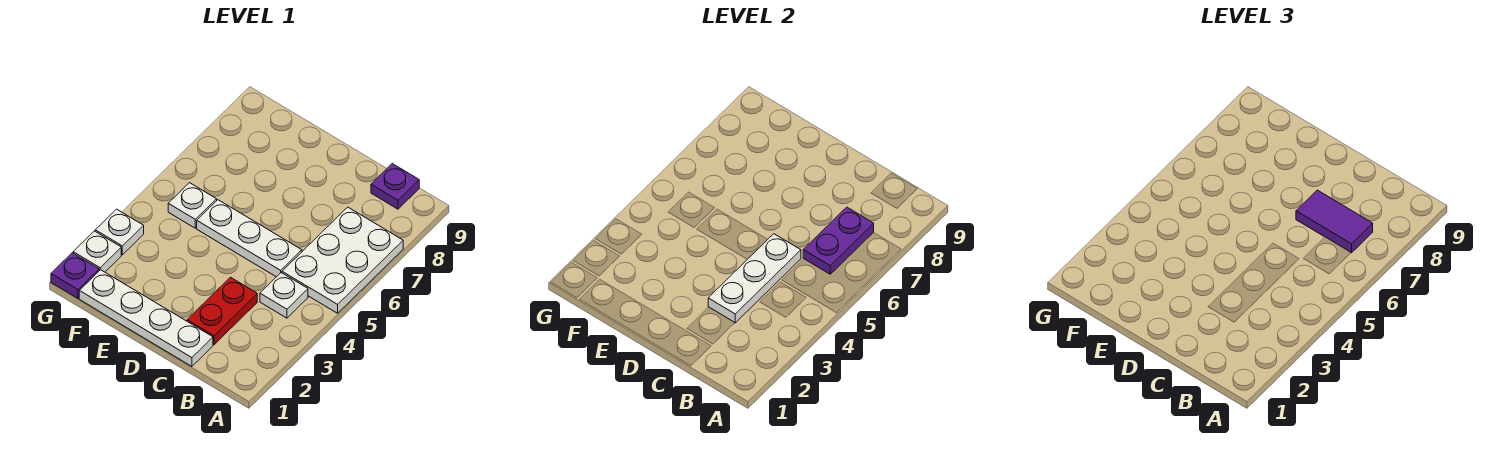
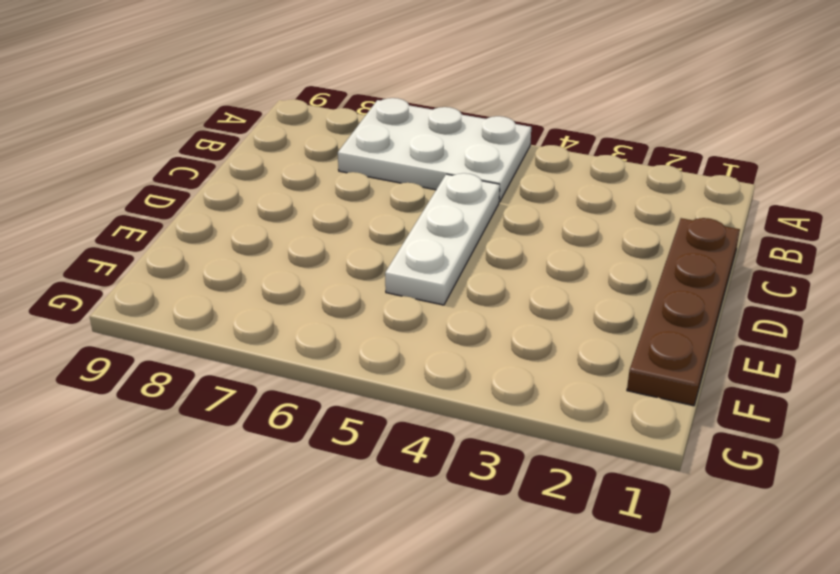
brown 1x4 plate [627,218,740,406] -> white 1x4 plate [79,270,213,366]
none -> white 1x1 plate [260,273,308,318]
none -> purple 1x1 plate [371,164,419,209]
none -> red 1x2 plate [187,277,257,345]

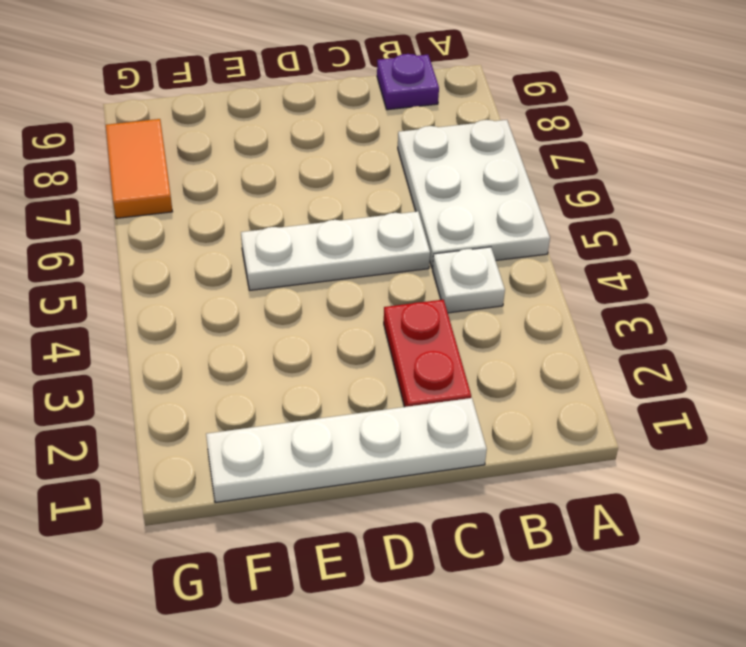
orange 1x2 tile [106,119,172,218] -> none
none -> white 1x1 plate [168,183,217,228]
none -> purple 1x1 plate [51,253,99,298]
none -> white 1x1 plate [73,231,121,272]

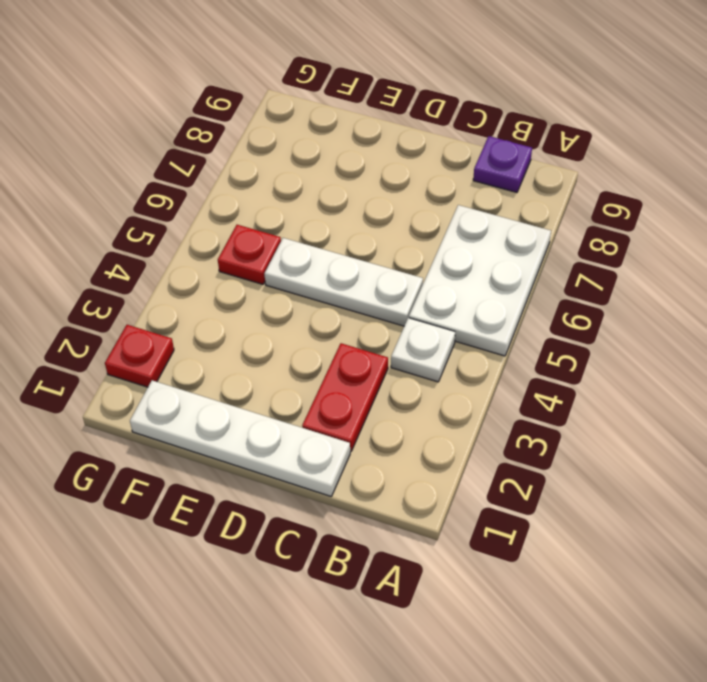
red 1x1 plate [218,225,281,284] -> white 1x1 plate [168,183,217,228]
red 1x1 plate [105,325,174,387] -> white 1x1 plate [73,231,121,272]
none -> purple 1x1 plate [51,253,99,298]
none -> white 1x1 plate [95,209,144,255]
none -> purple 1x2 plate [803,207,874,274]

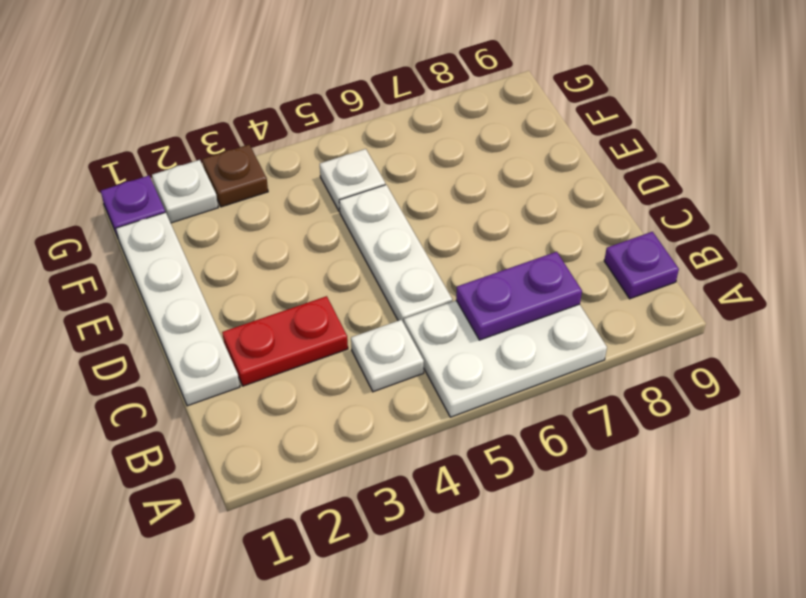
brown 1x1 plate [202,145,268,207] -> white 1x1 plate [95,209,144,255]
none -> white 1x3 plate [708,234,801,323]
none -> purple 1x2 tile [1296,190,1373,253]

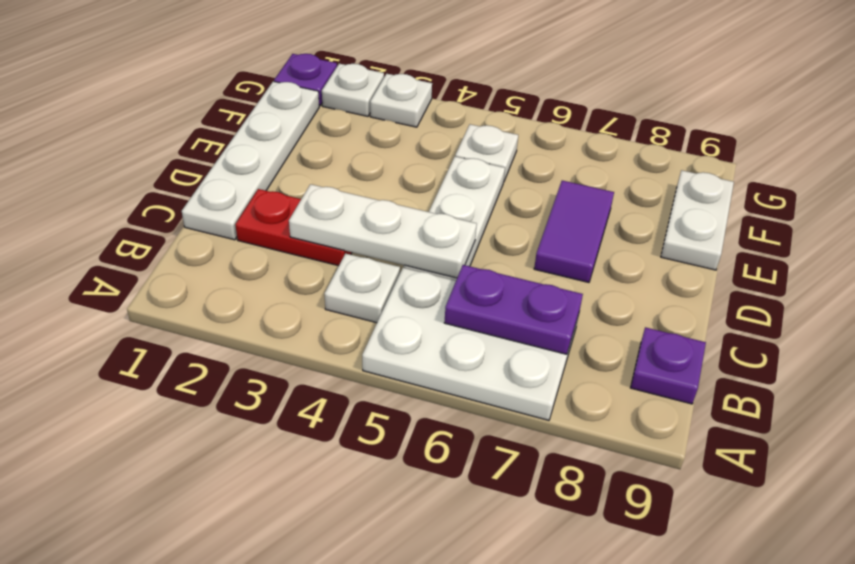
purple 1x2 tile [534,181,614,282] -> purple 1x2 tile moved to [1296,190,1373,253]
white 1x2 plate [661,170,734,270] -> none

